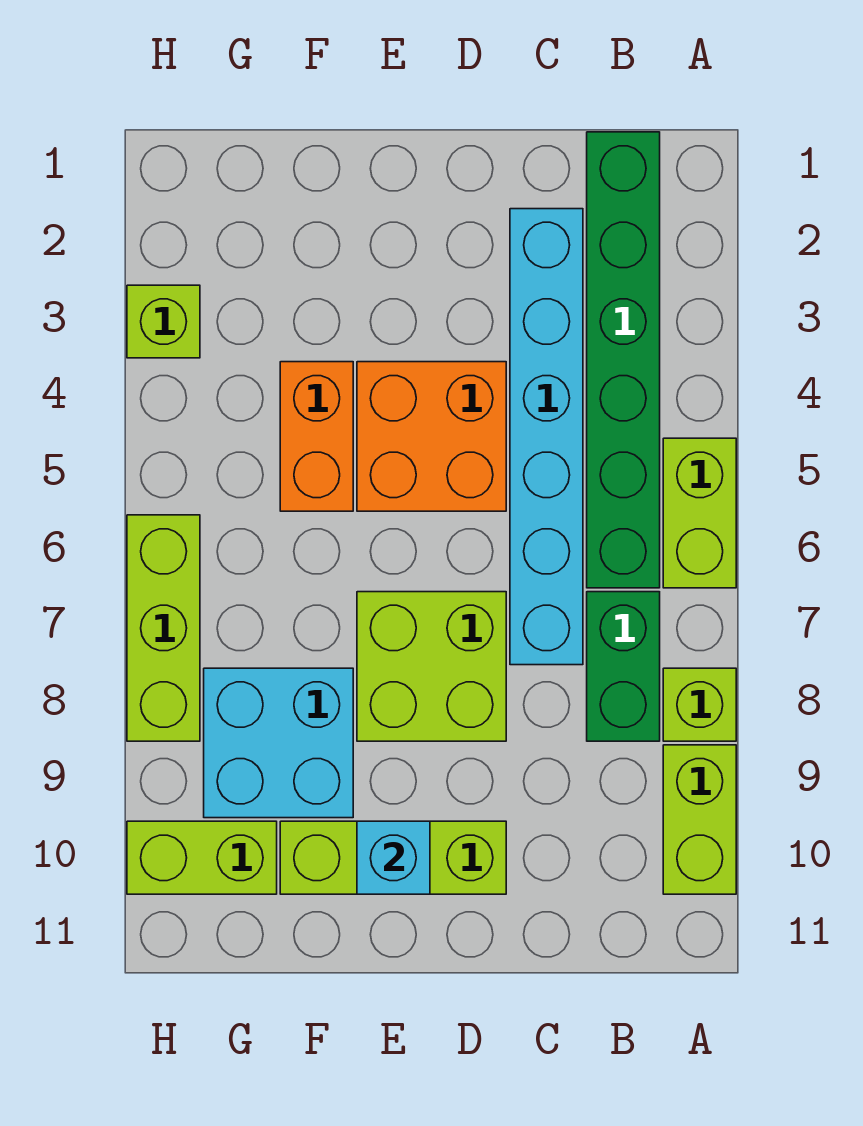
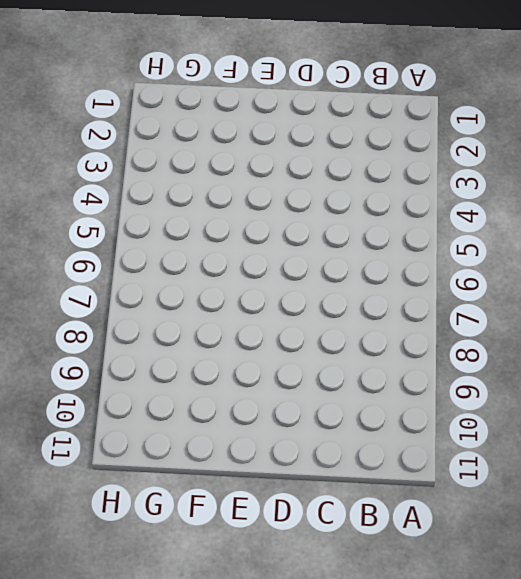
none -> lime 1x2 brick [663,438,736,588]
none -> lime 1x1 brick [663,668,736,741]
none -> lime 1x2 brick [663,745,736,894]

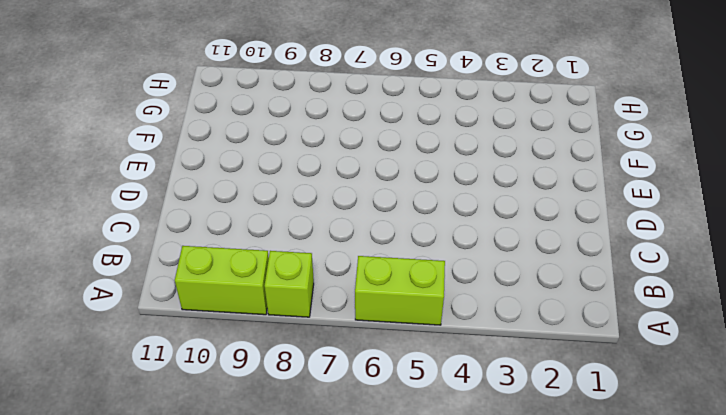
none -> green 1x6 brick [587,132,660,588]
none -> green 1x2 brick [587,592,660,741]
none -> cyan 1x6 brick [510,209,583,665]

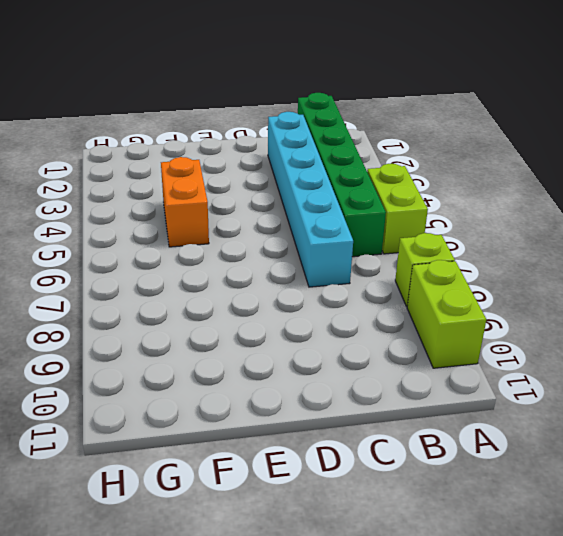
none -> green 1x2 brick [587,592,660,741]
none -> orange 2x2 brick [357,362,506,511]
none -> lime 2x2 brick [357,592,506,741]

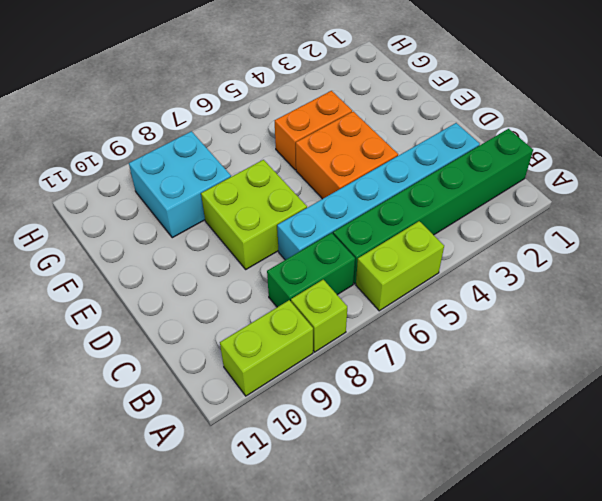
none -> lime 1x3 brick [280,821,506,894]
none -> lime 1x2 brick [127,821,277,894]
none -> lime 1x1 brick [127,285,200,358]

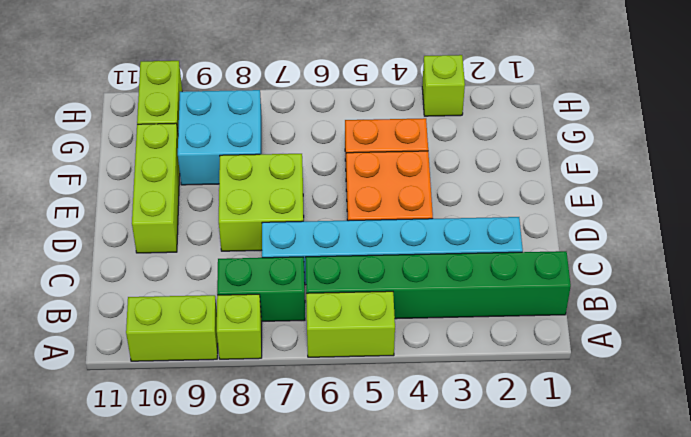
none -> lime 1x3 brick [127,515,200,741]
none -> cyan 1x1 brick [357,821,430,894]

